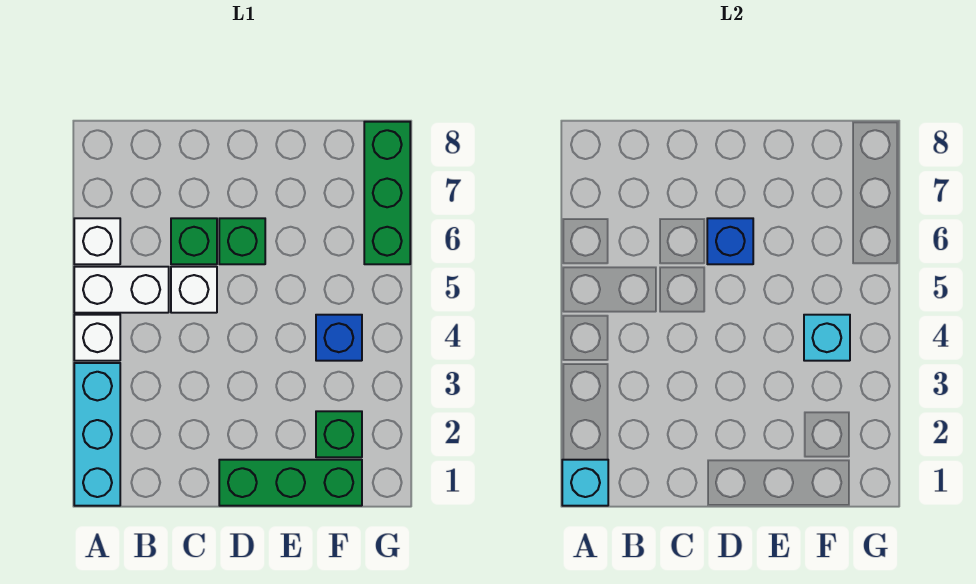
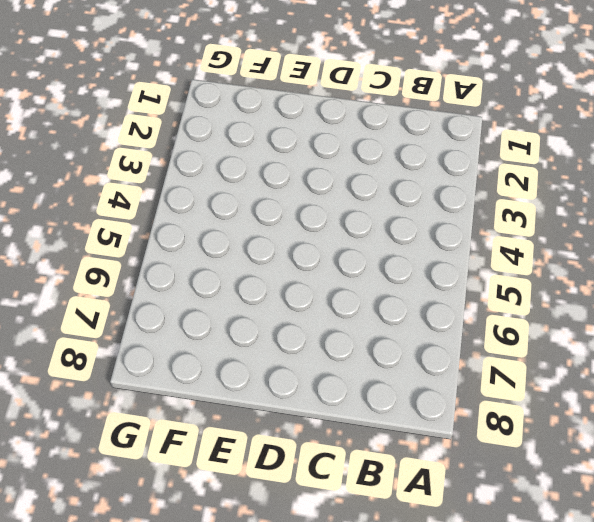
none -> cyan 1x3 brick [74,363,120,506]
none -> white 1x1 brick [74,315,120,361]
none -> white 1x2 brick [74,267,169,313]

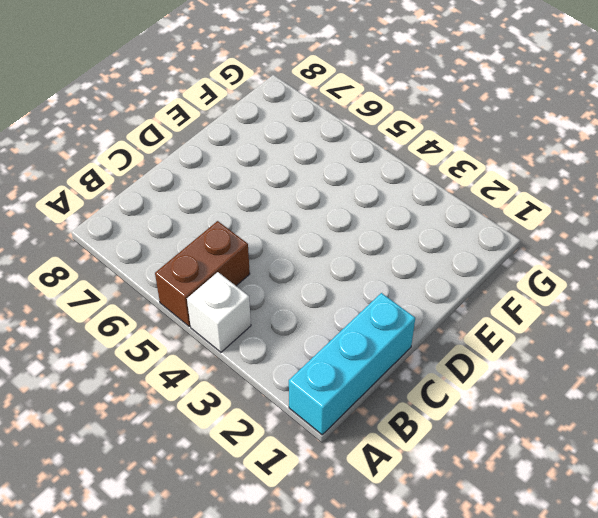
cyan 1x3 brick [289,293,415,435] -> cyan 1x3 brick turned to [74,363,120,506]
brown 1x2 brick [155,221,250,326] -> white 1x2 brick [74,267,169,313]
none -> white 1x1 brick [74,218,120,264]
none -> white 1x1 brick [171,267,217,313]
none -> green 1x1 brick [171,218,217,264]

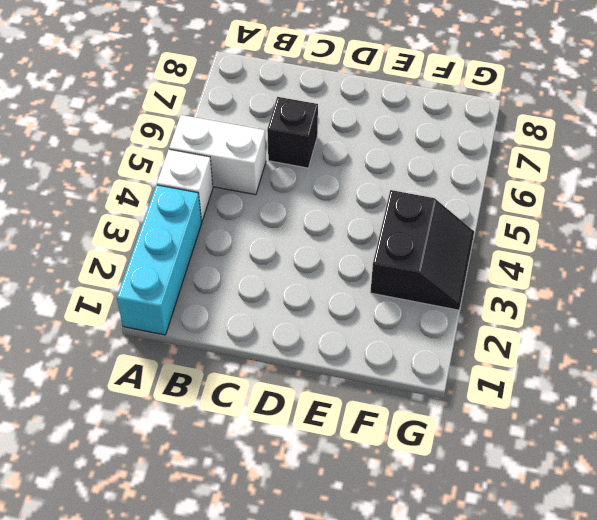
black 1x1 brick [267,97,318,168] -> green 1x1 brick [171,218,217,264]
black 2x2 slope [370,190,474,310] -> blue 1x1 brick [316,315,362,361]
none -> white 1x1 brick [74,218,120,264]
none -> white 1x1 brick [171,267,217,313]
none -> green 1x3 brick [219,460,362,506]

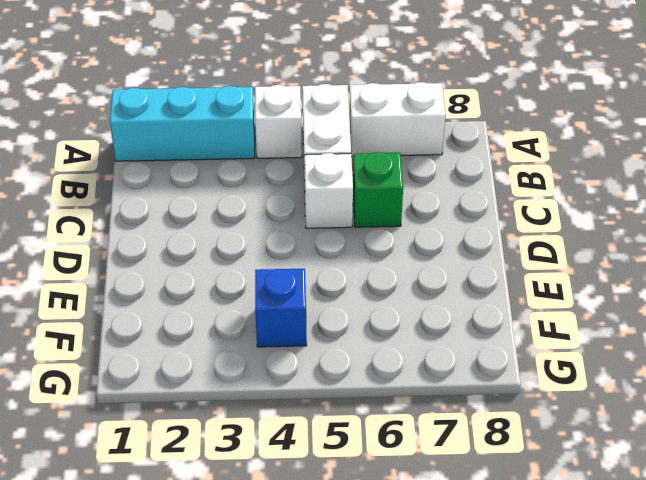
white 1x2 brick [349,82,446,156] -> white 1x1 brick [74,218,120,264]
none -> green 1x3 brick [219,460,362,506]
none -> green 1x1 brick [219,218,265,264]
none -> green 1x1 brick [316,411,362,457]

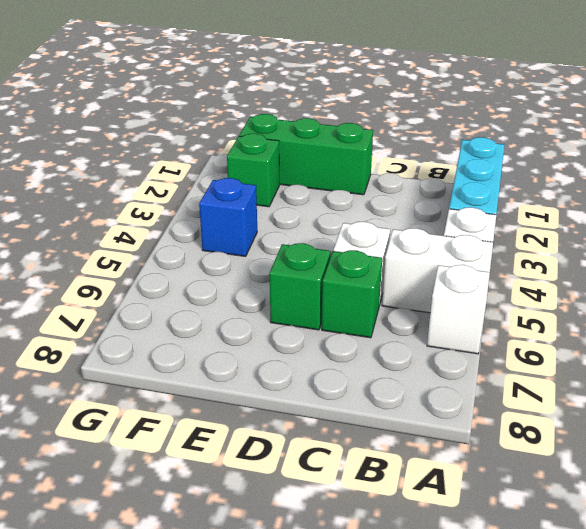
none -> green 1x3 brick [364,122,410,264]
none -> cyan 1x1 brick [562,460,608,506]
none -> blue 1x1 brick [707,218,753,264]

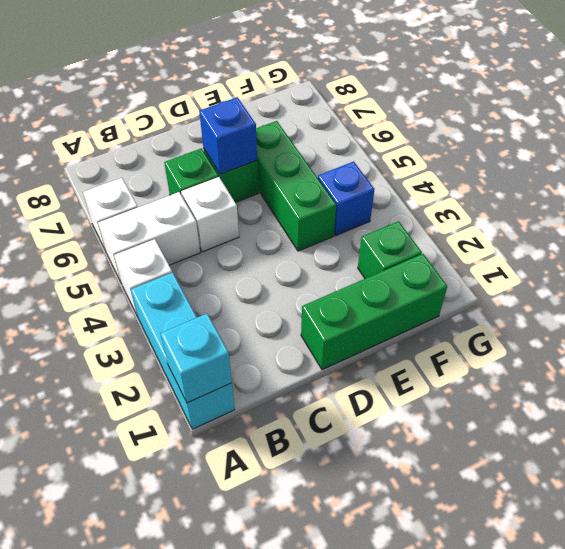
green 1x3 brick [256,121,336,251] -> green 1x3 brick moved to [364,122,410,264]
none -> cyan 1x1 brick [804,315,850,361]

